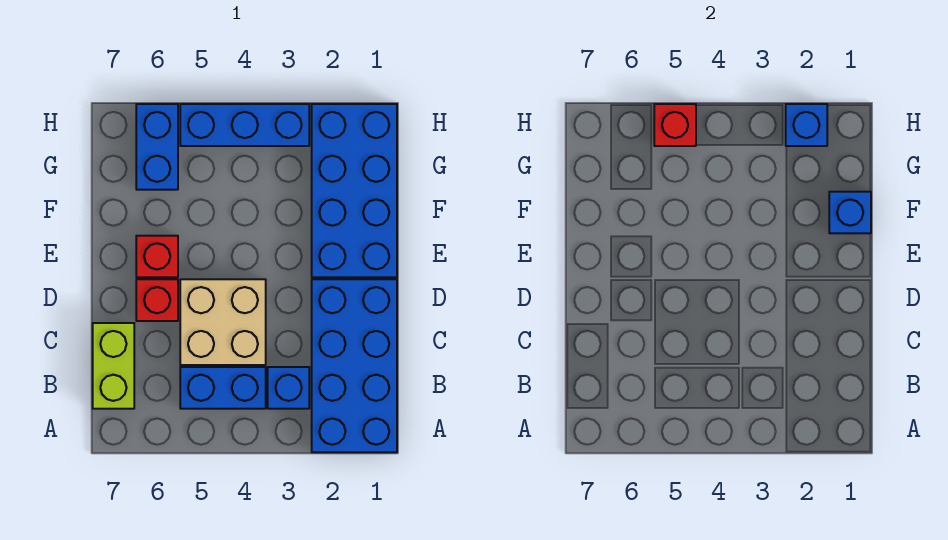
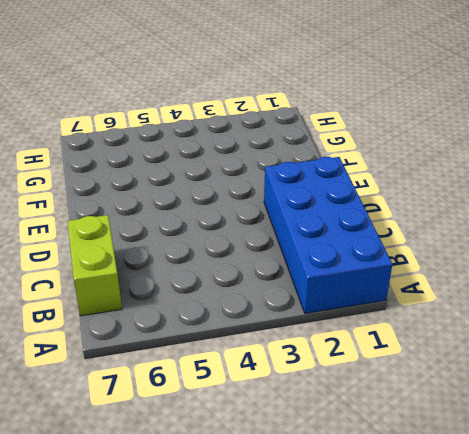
none -> blue 1x1 brick [268,367,309,409]
none -> blue 1x2 brick [180,367,266,409]
none -> tan 2x2 brick [180,279,266,365]

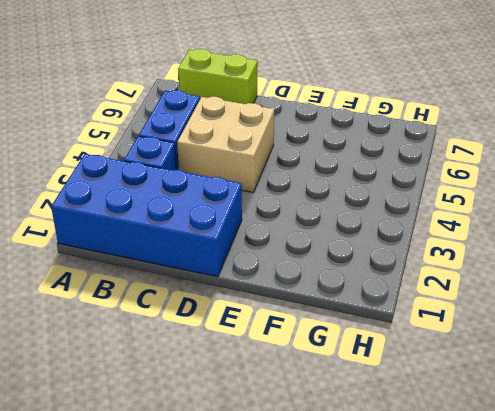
none -> red 1x1 brick [136,279,178,321]
none -> blue 2x4 brick [312,104,397,277]
none -> red 1x1 brick [136,236,178,277]

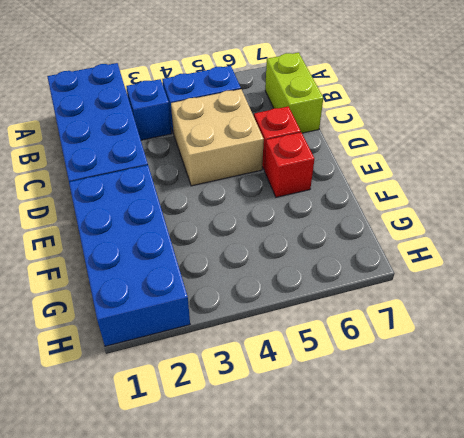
none -> blue 1x2 brick [136,104,178,190]
none -> blue 1x3 brick [180,104,309,146]
none -> blue 1x1 brick [829,192,871,233]

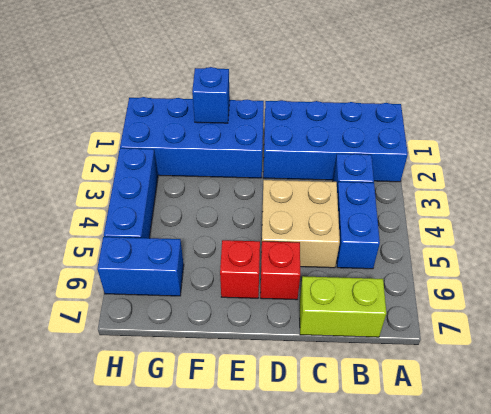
none -> blue 1x1 brick [786,104,827,146]
none -> red 1x1 brick [654,104,696,146]

